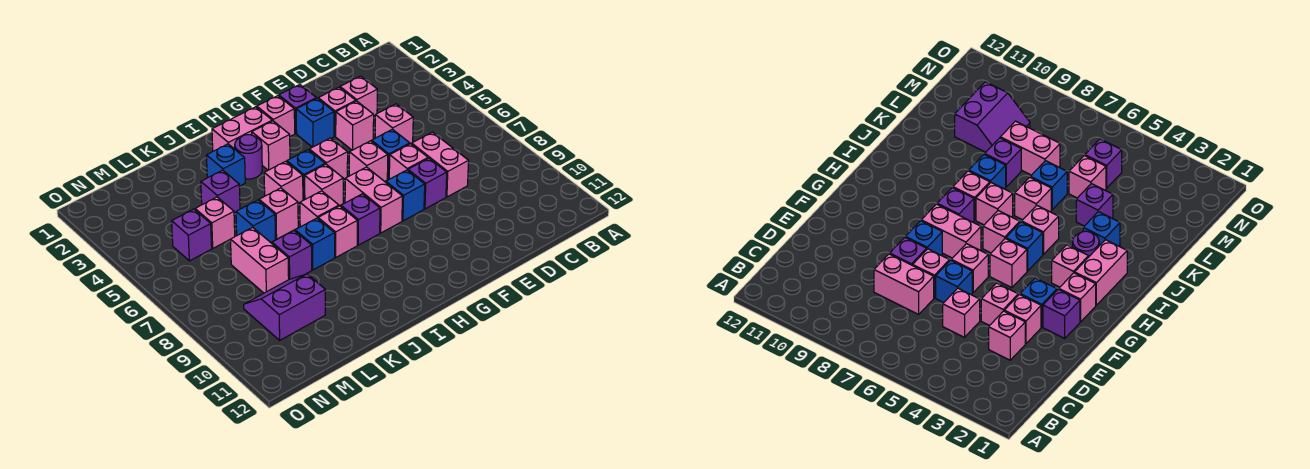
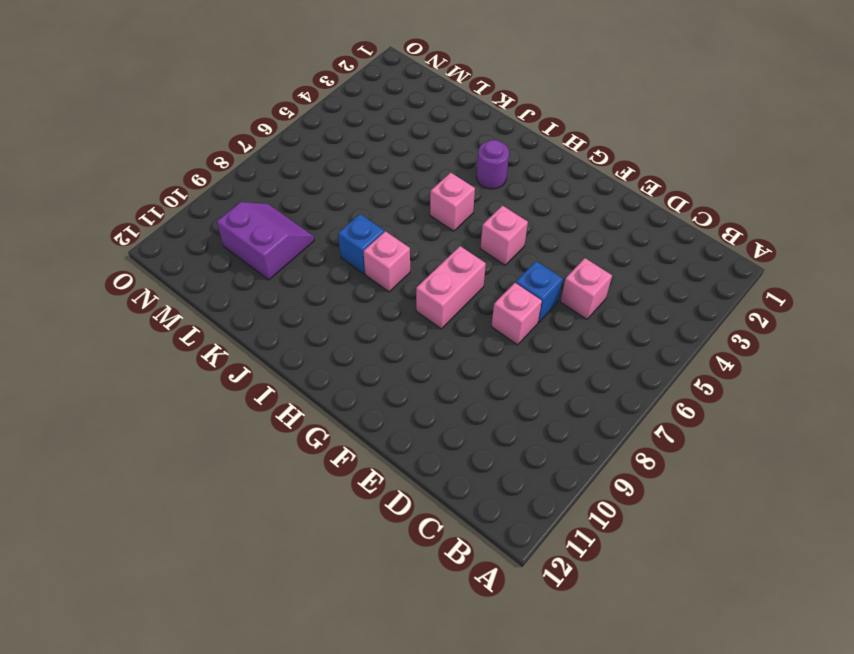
none -> pink 1x1 brick [340,76,377,116]
none -> pink 1x2 brick [412,132,469,197]
none -> pink 1x1 brick [318,87,356,136]
none -> pink 1x1 brick [336,101,374,150]

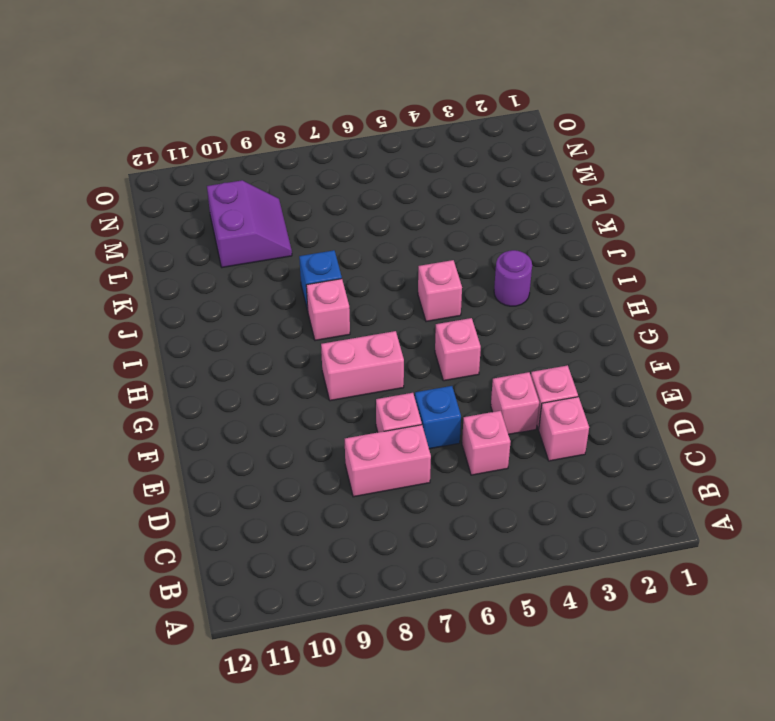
none -> purple 1x1 brick [408,158,447,209]
none -> purple 1x1 brick [279,85,316,133]
none -> blue 1x1 brick [296,98,334,147]
none -> pink 1x1 brick [349,141,388,181]

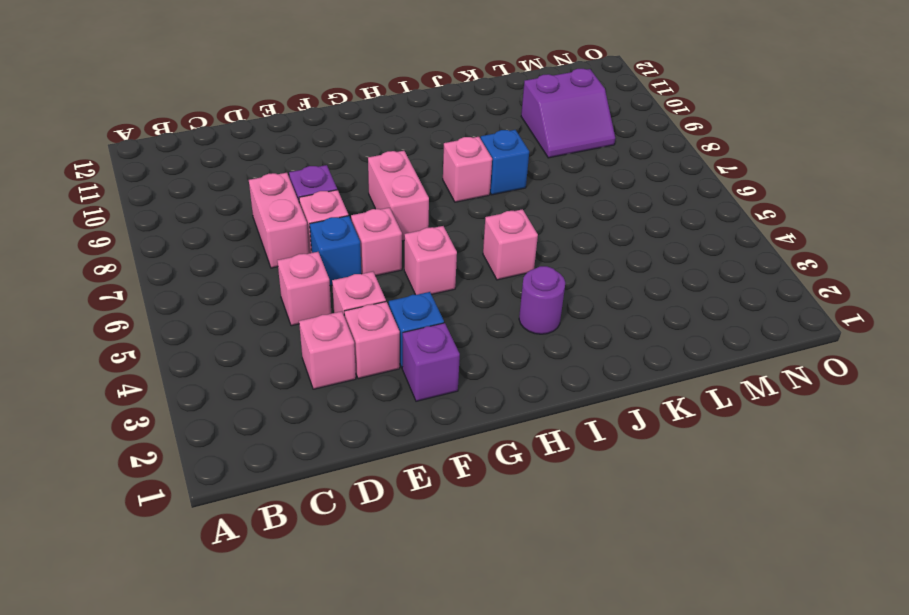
none -> blue 1x1 brick [386,170,425,221]
none -> pink 1x1 brick [257,96,295,136]
none -> pink 1x2 brick [212,107,272,151]
none -> pink 1x1 brick [252,121,290,170]

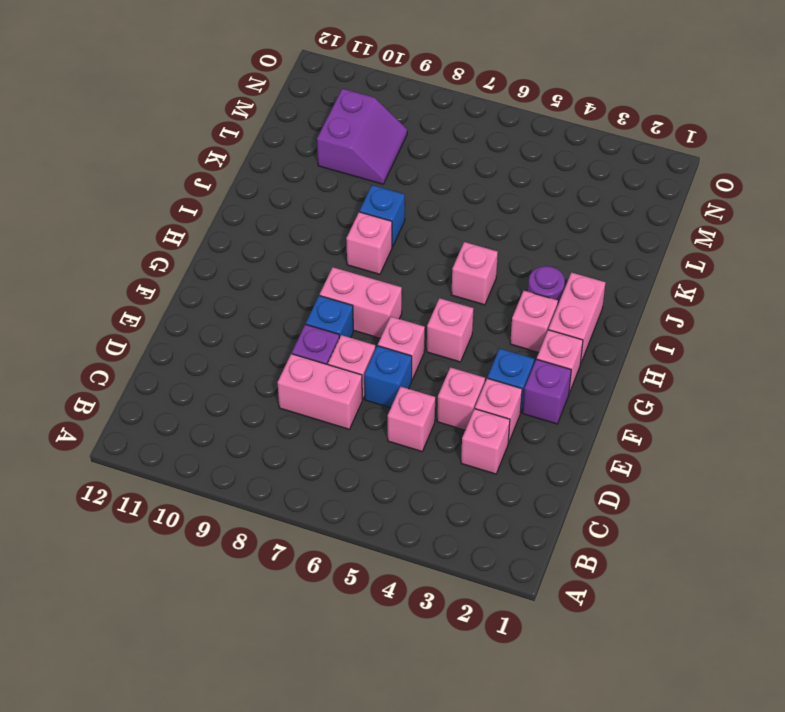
none -> blue 1x1 brick [287,150,325,200]
none -> pink 1x1 brick [305,164,343,206]
none -> purple 1x1 brick [341,194,380,245]
none -> pink 1x1 brick [300,191,339,227]

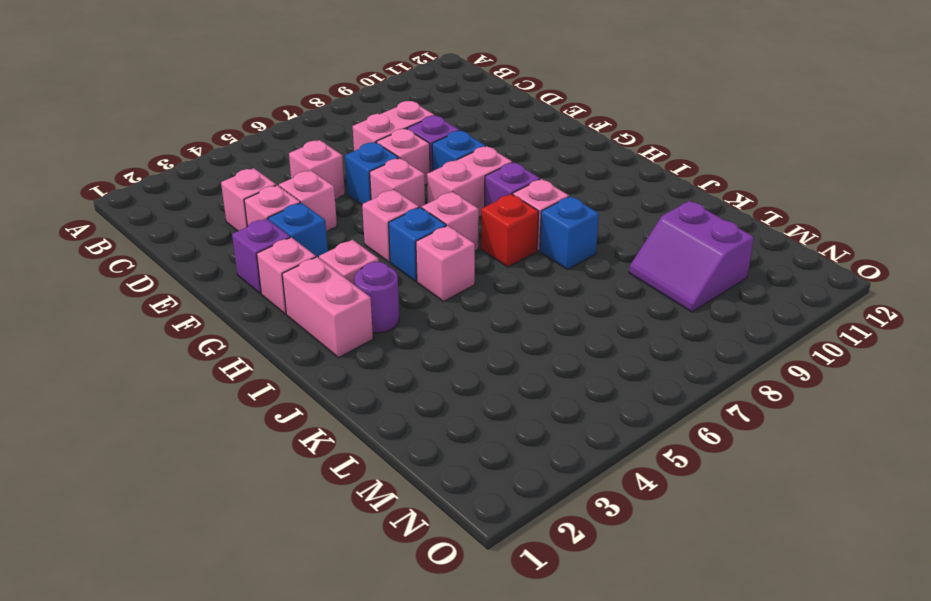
red 1x1 brick [481,194,539,267] -> pink 1x1 brick [300,191,339,227]
none -> blue 1x1 brick [206,144,245,186]
none -> pink 1x1 brick [259,188,298,239]
none -> purple 1x1 brick [201,170,240,213]
none -> blue 1x1 brick [236,200,275,242]

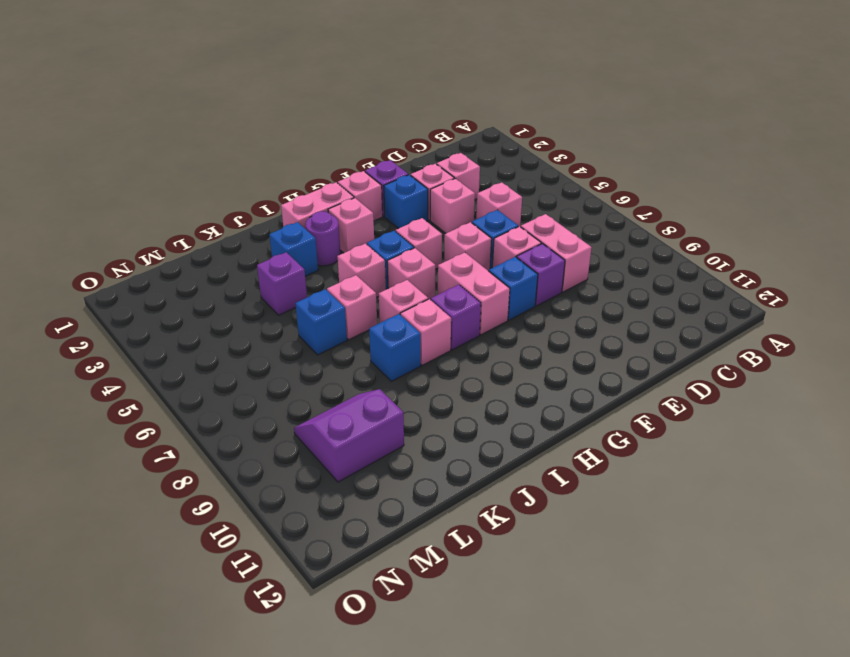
none -> purple 1x1 brick [272,230,312,279]
none -> pink 1x1 brick [195,197,235,248]
none -> pink 1x2 brick [231,227,289,293]
none -> purple 1x1 brick [172,209,212,261]

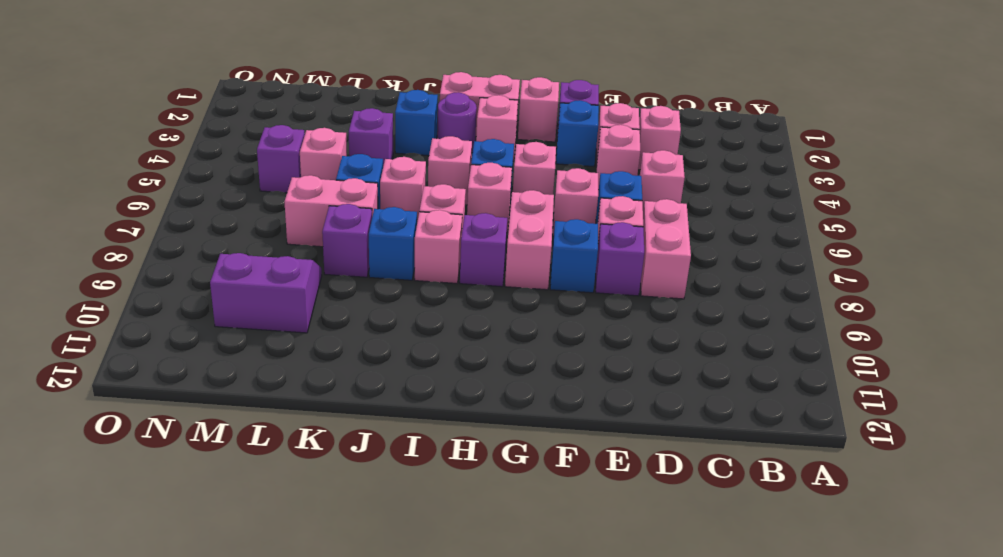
pink 1x2 brick [284,175,378,247] -> pink 1x2 brick turned to [231,227,289,293]

